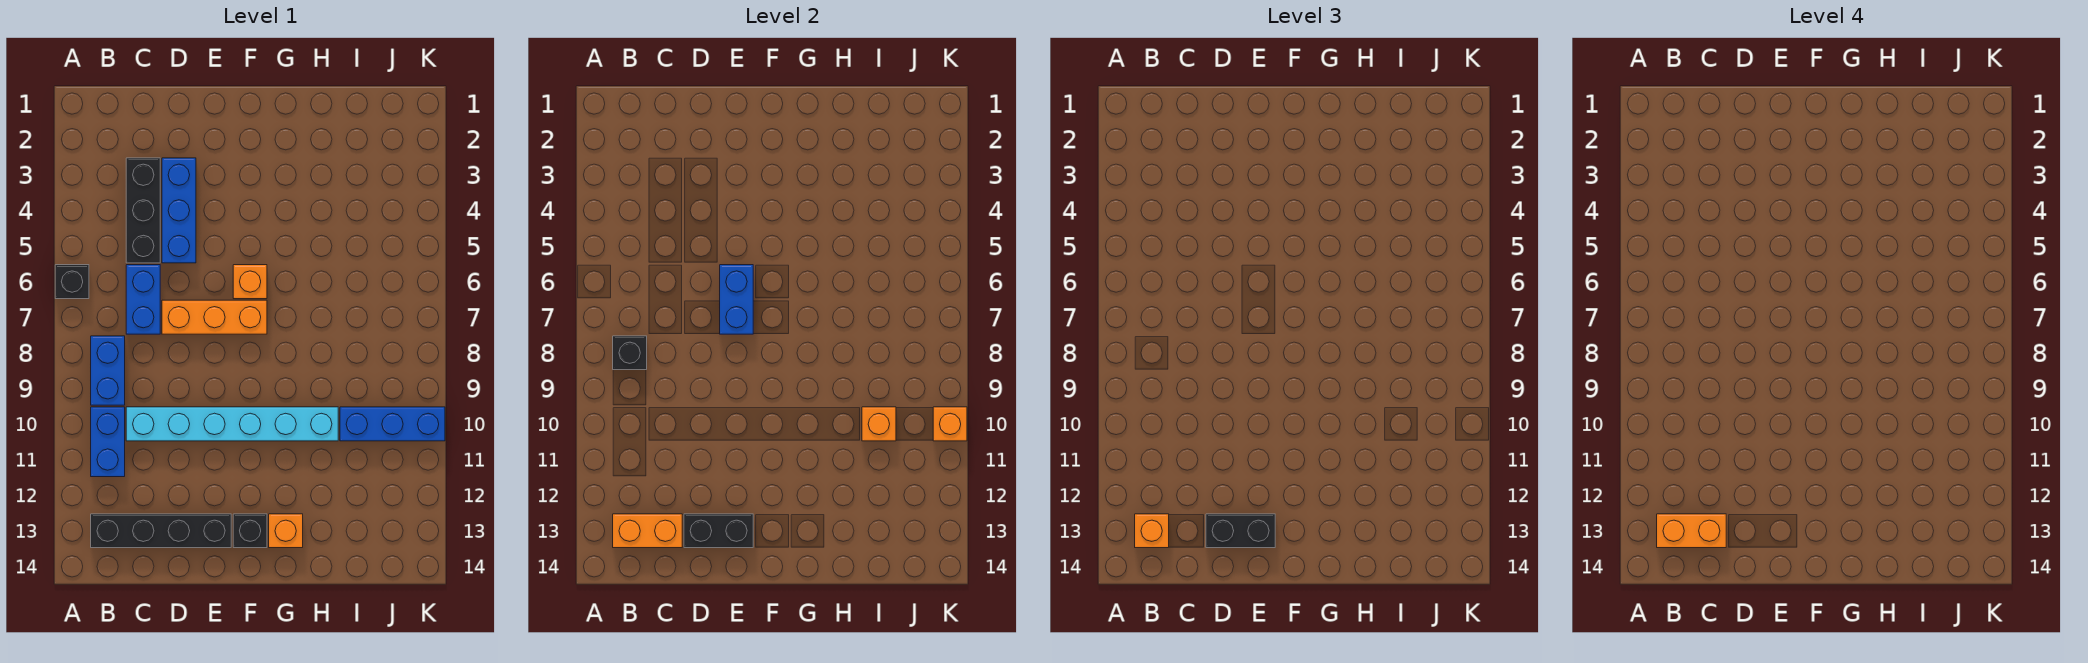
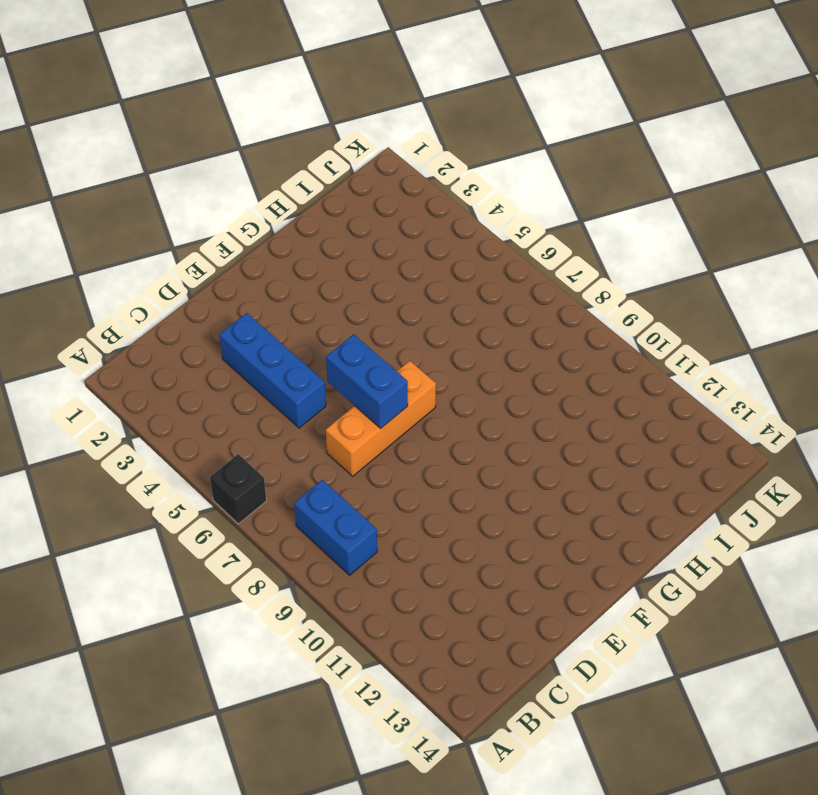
none -> blue 1x2 brick [91,407,125,477]
none -> black 1x4 brick [91,514,231,548]
none -> black 1x3 brick [126,158,160,263]

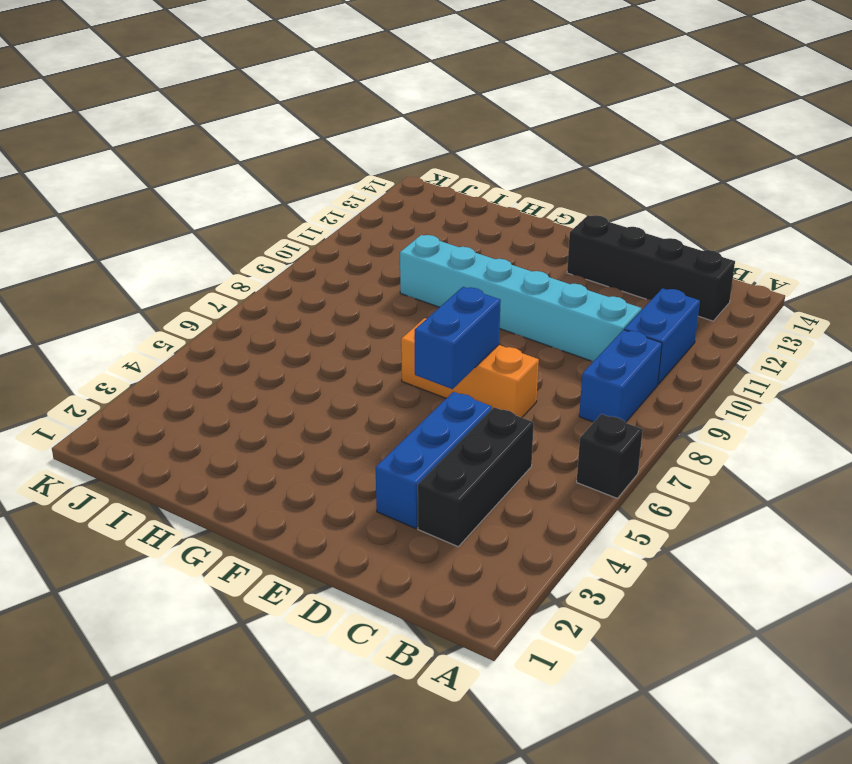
none -> blue 1x2 brick [126,265,160,334]
none -> orange 1x1 brick [233,265,267,299]
none -> black 1x1 brick [233,514,267,548]

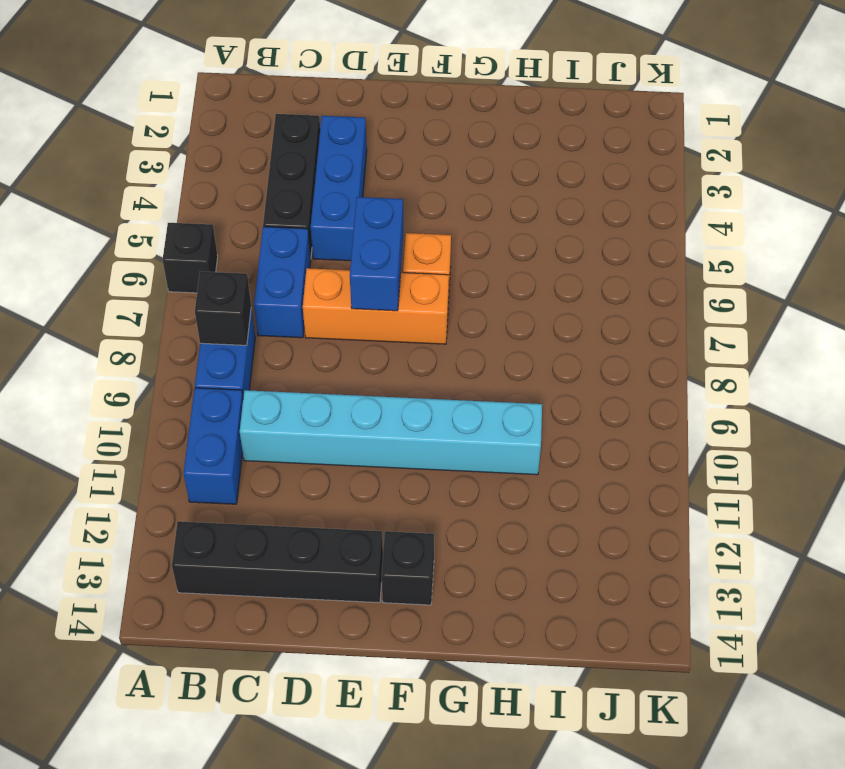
none -> orange 1x1 brick [269,514,303,548]
none -> blue 1x3 brick [340,407,445,441]
none -> orange 1x2 brick [613,514,682,548]

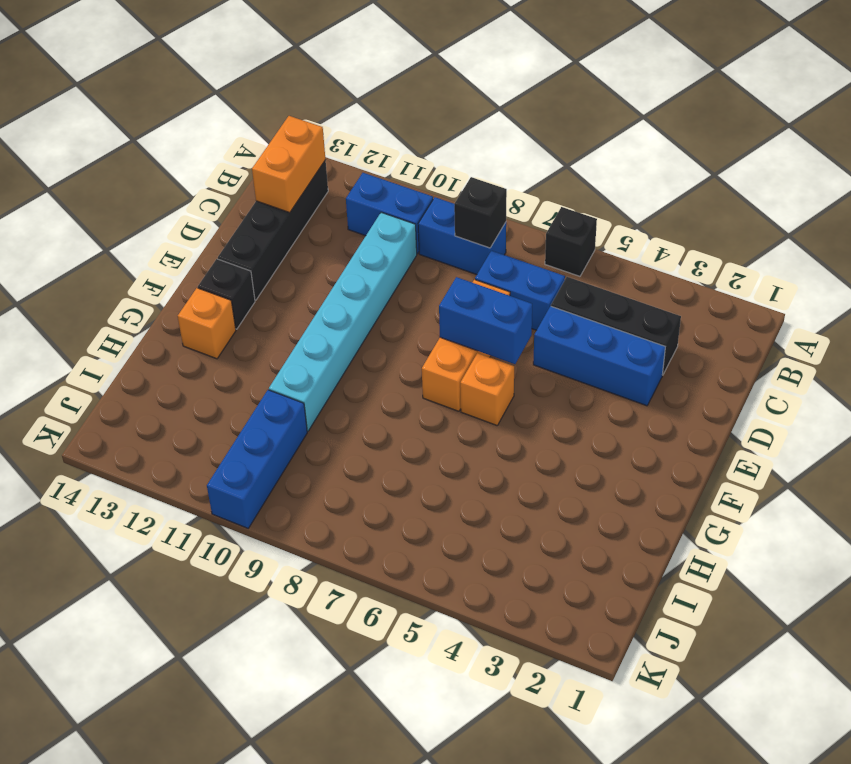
none -> black 1x2 brick [684,514,753,548]
none -> orange 1x1 brick [862,407,896,441]
none -> orange 1x1 brick [933,407,967,441]

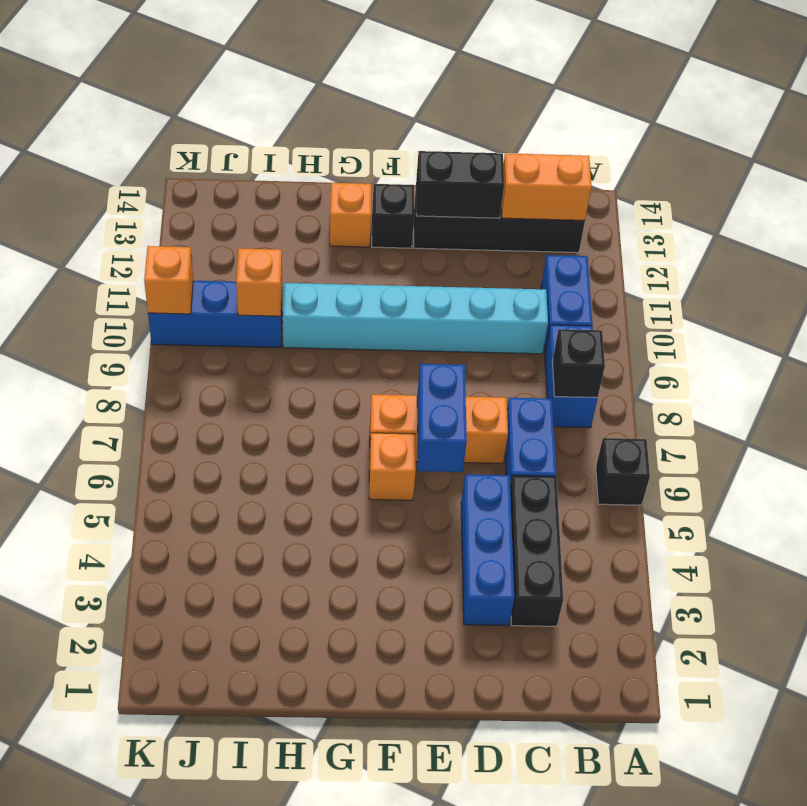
none -> orange 1x1 brick [1135,514,1169,548]
none -> black 1x2 brick [1206,514,1275,548]
none -> orange 1x2 brick [1657,514,1726,548]

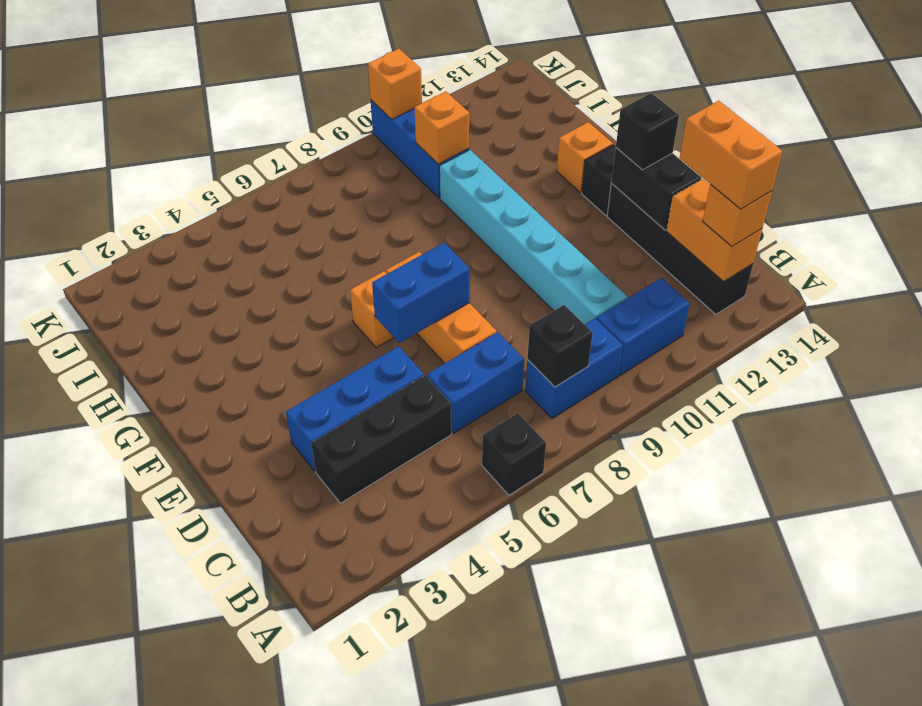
black 1x1 brick [616,93,679,170] -> black 1x2 brick [1206,514,1275,548]

